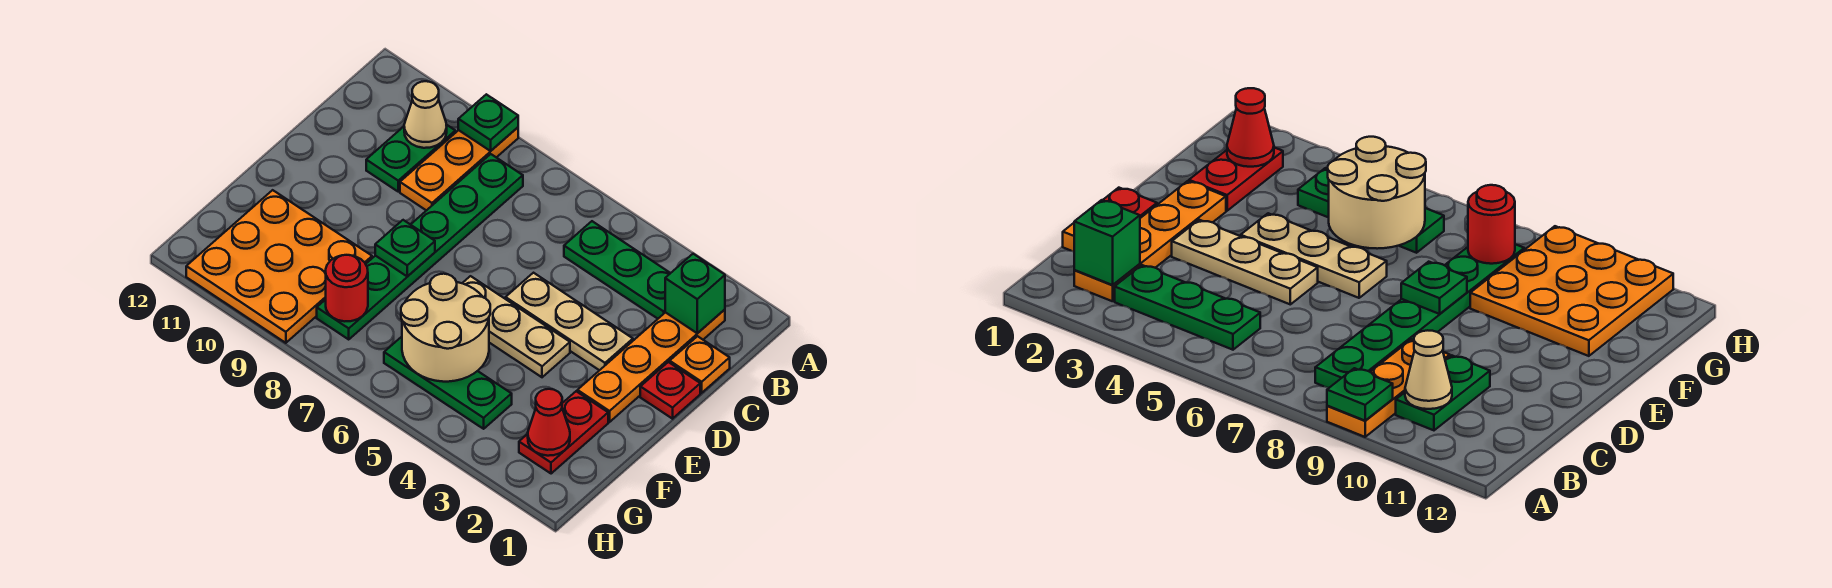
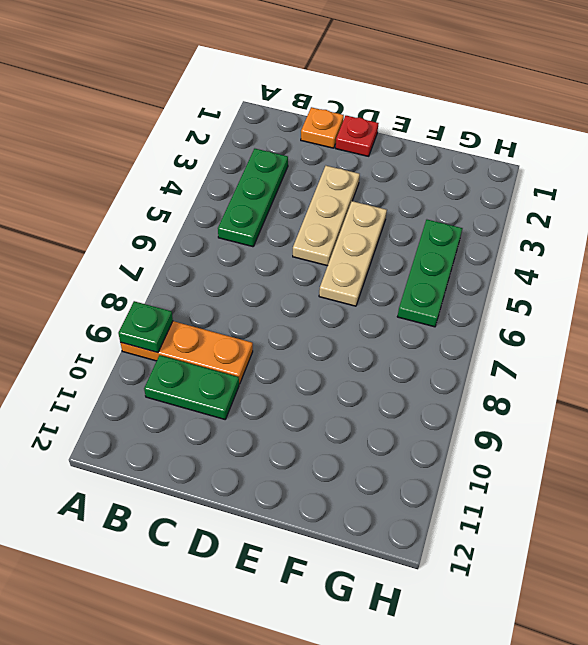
none -> orange 1x4 plate [577,309,725,422]
none -> green 1x6 plate [317,154,523,339]
none -> red 1x2 plate [519,391,608,474]

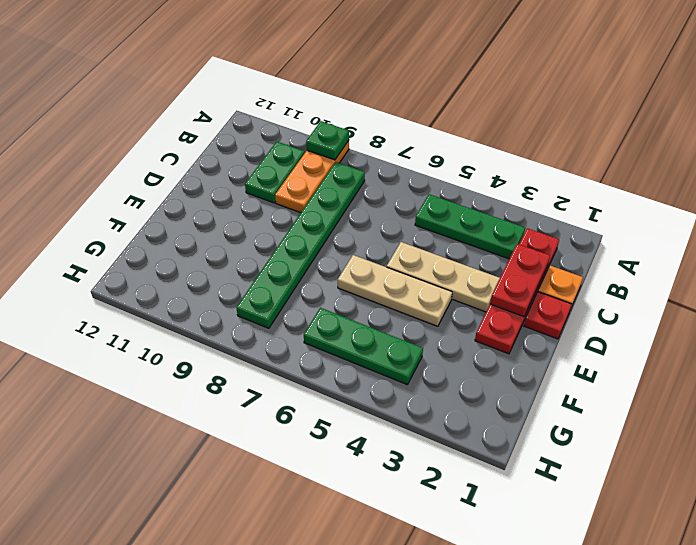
red 1x4 plate [475,228,559,354] -> orange 1x4 plate [577,309,725,422]
red 1x2 plate [490,244,550,317] -> red 1x2 plate moved to [519,391,608,474]
none -> orange 3x3 plate [186,190,372,343]
none -> green 1x1 brick [665,254,725,333]
none -> tan 1x1 cone [404,81,447,148]

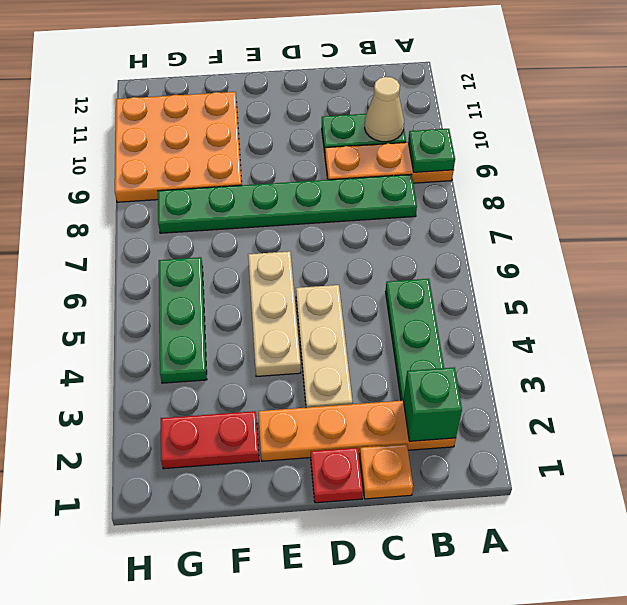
none -> green 1x1 plate [375,220,435,276]
none -> tan 2x2 round brick [401,274,490,382]
none -> red 1x1 cone [528,389,570,456]

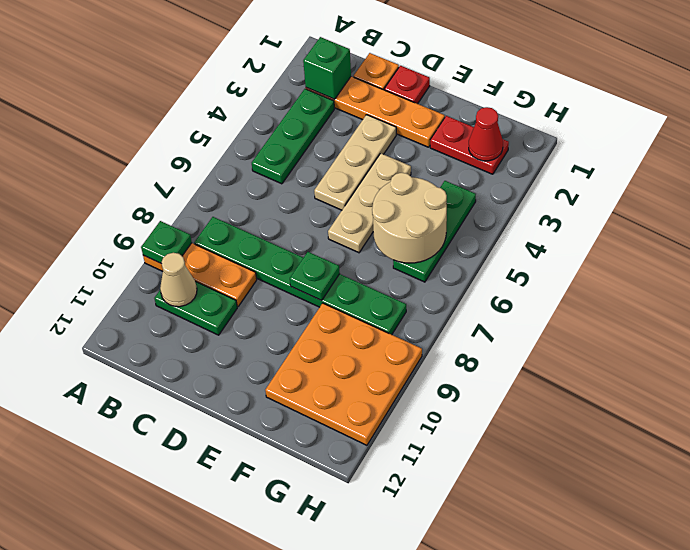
none -> red 1x1 round brick [326,255,368,321]

